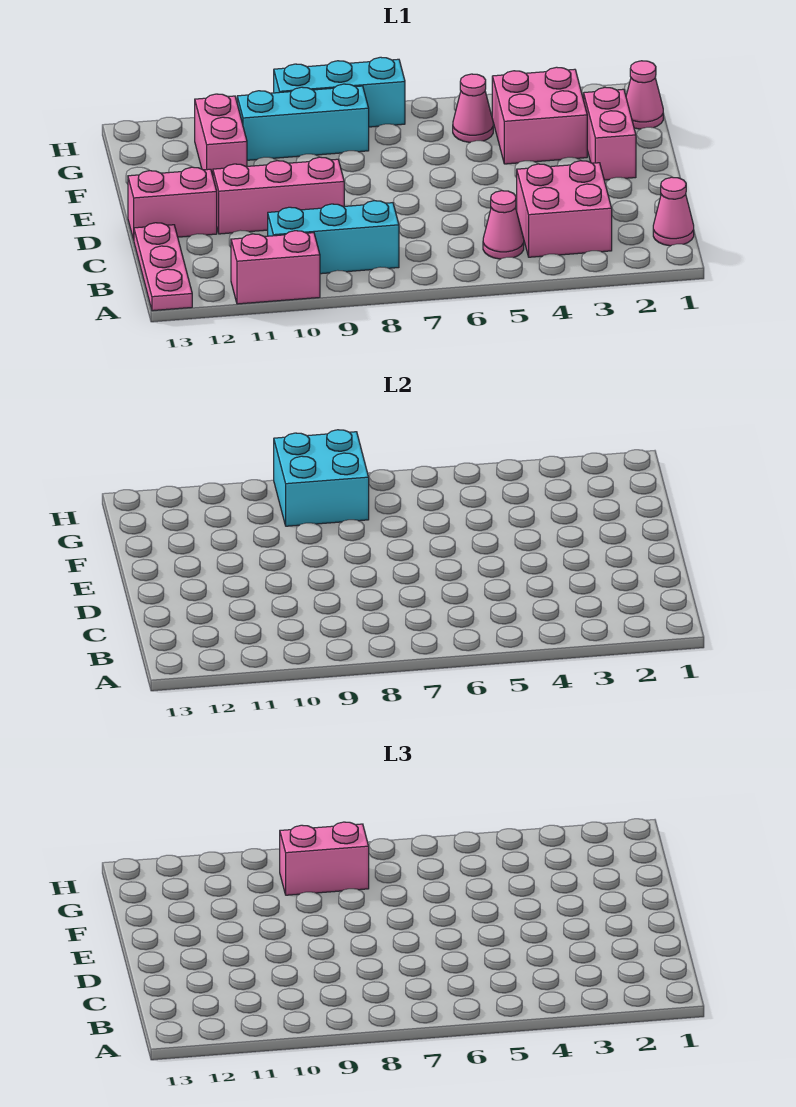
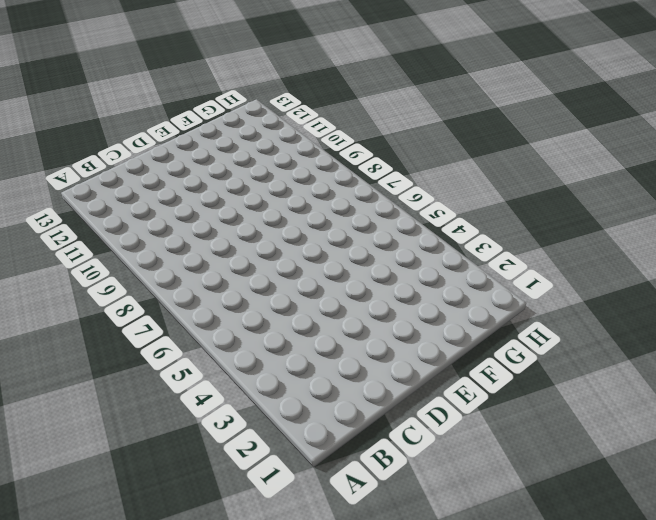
none -> pink 1x2 brick [231,231,320,304]
none -> pink 1x3 plate [134,223,192,311]
none -> pink 1x1 cone [653,177,694,246]

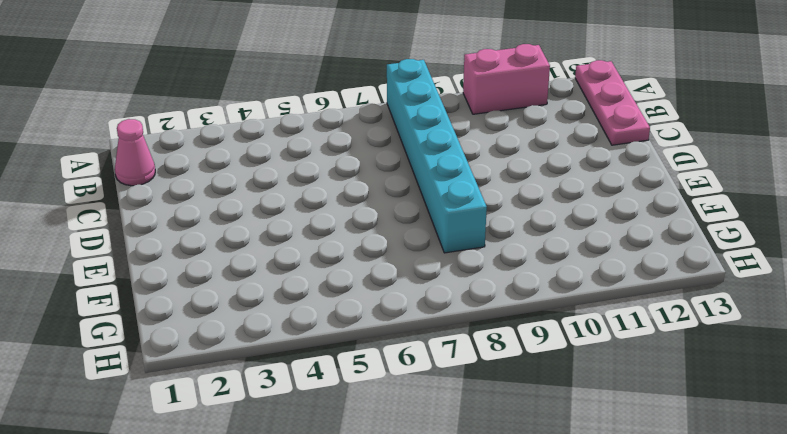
cyan 1x6 brick [387,59,487,253] -> cyan 1x3 brick [268,201,399,274]
none -> pink 2x2 brick [517,161,612,257]
none -> pink 1x1 cone [483,191,524,259]
none -> pink 1x3 brick [213,157,344,234]

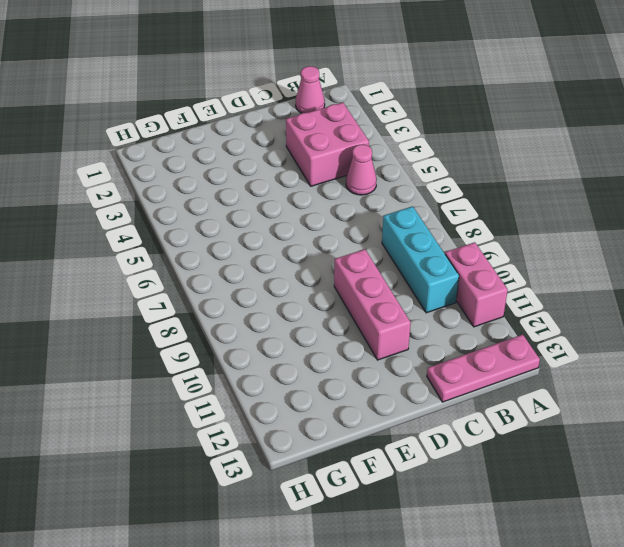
none -> pink 1x2 brick [128,167,217,240]
none -> pink 1x2 brick [584,87,636,180]
none -> pink 2x2 brick [492,67,587,164]

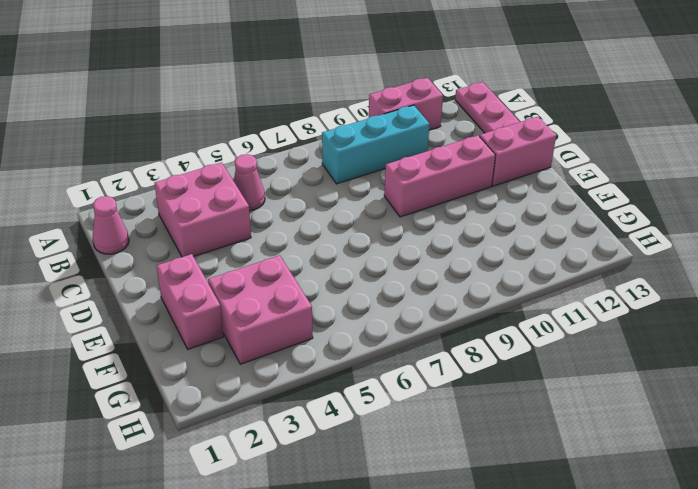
none -> pink 1x2 brick [195,94,247,175]
none -> pink 1x1 cone [626,61,663,129]
none -> pink 1x1 cone [453,74,493,142]

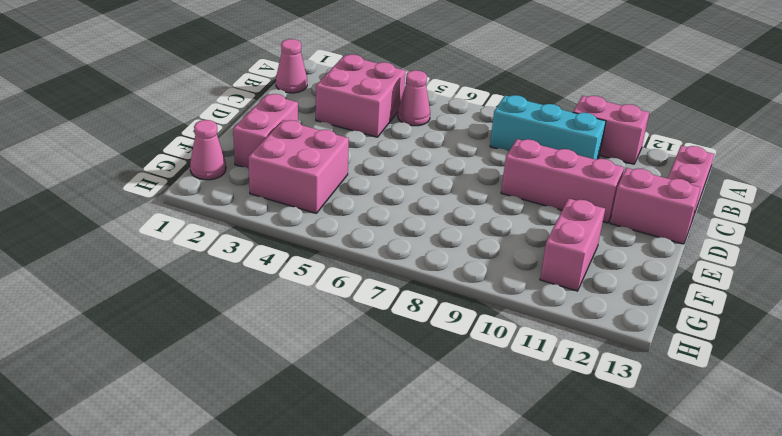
none -> pink 1x1 cone [453,74,493,142]
none -> cyan 1x3 brick [237,84,369,160]
none -> cyan 1x3 brick [274,57,405,127]

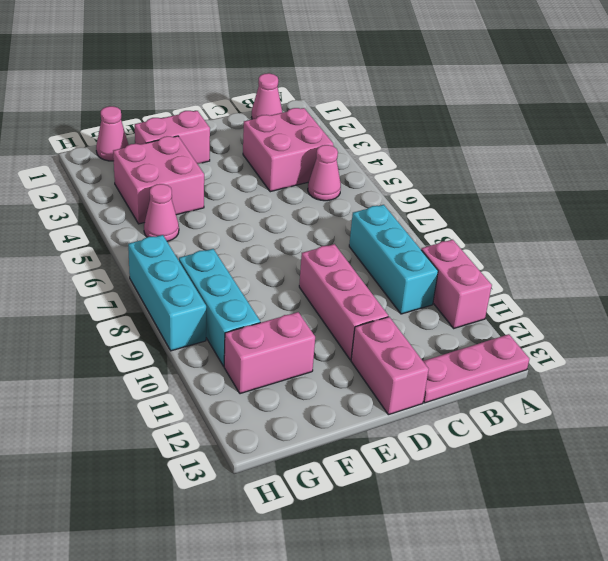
none -> cyan 2x2 brick [274,430,369,526]
none -> pink 1x2 brick [280,822,369,895]

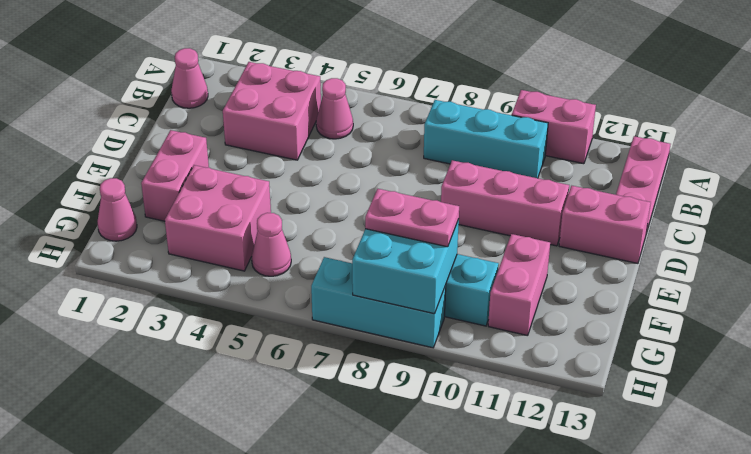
pink 1x2 plate [365,189,459,247] -> pink 1x2 brick [280,822,369,895]

